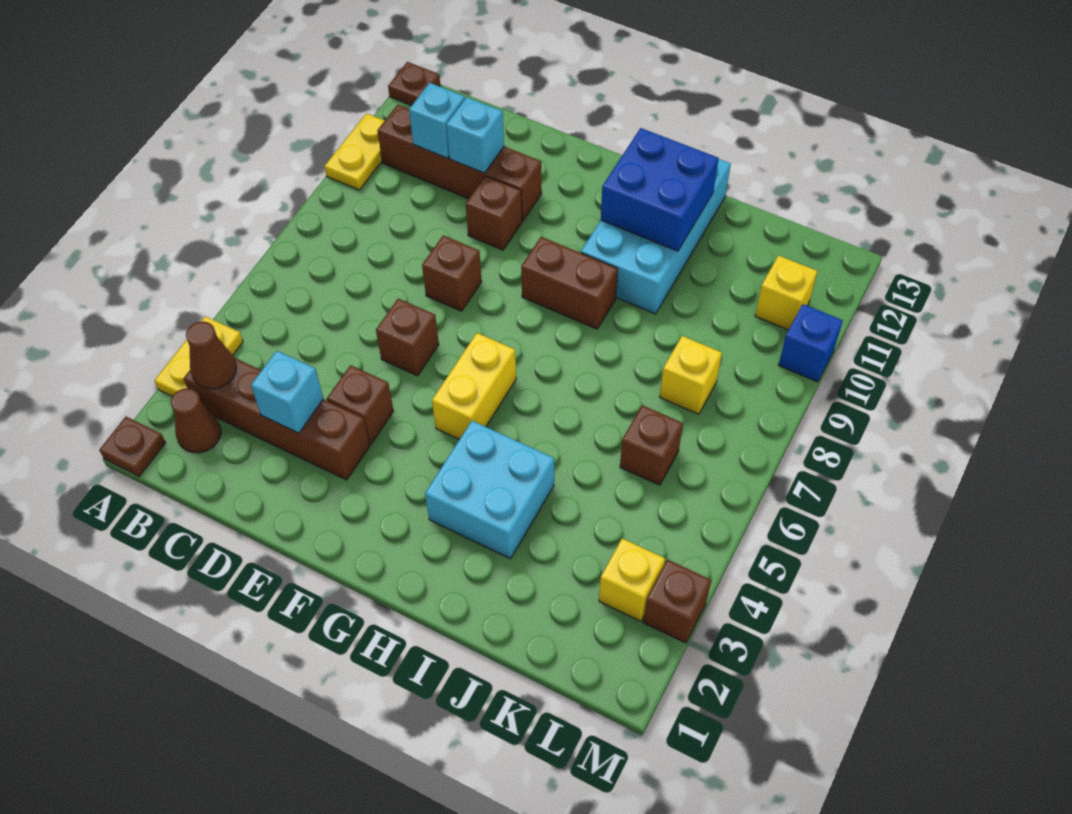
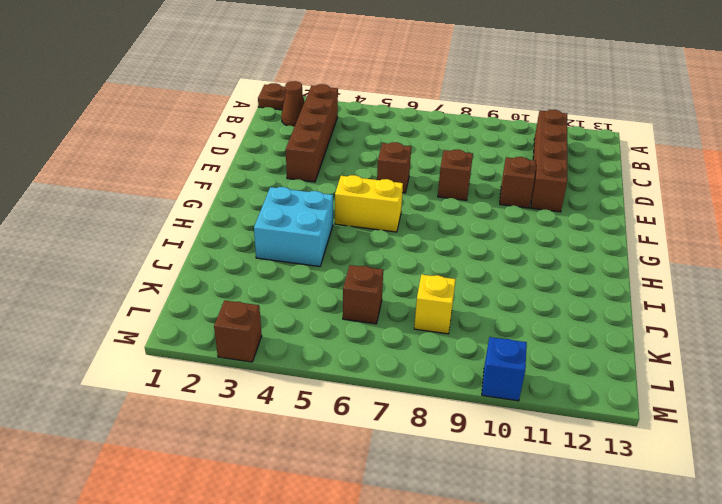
none -> yellow 1x2 plate [155,316,243,396]
none -> yellow 1x2 plate [325,113,385,190]
none -> brown 1x1 plate [388,62,440,105]

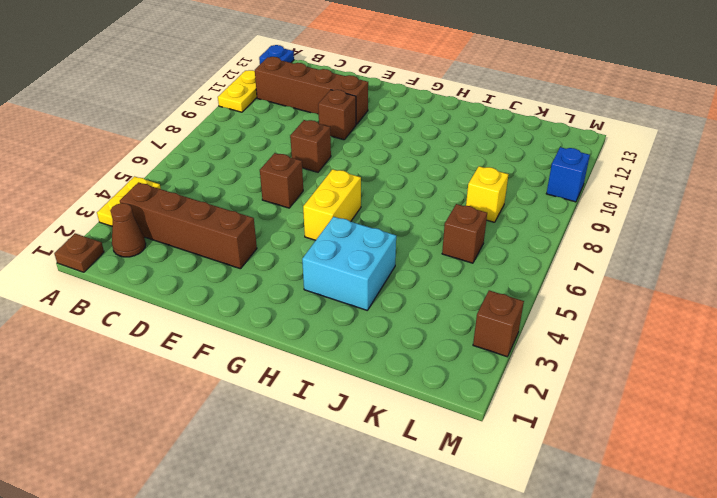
blue 1x1 plate [259,45,294,64] -> brown 1x1 plate [388,62,440,105]
none -> brown 1x1 brick [327,365,394,444]
none -> brown 1x2 brick [521,237,618,329]
none -> cyan 2x4 brick [581,159,731,314]

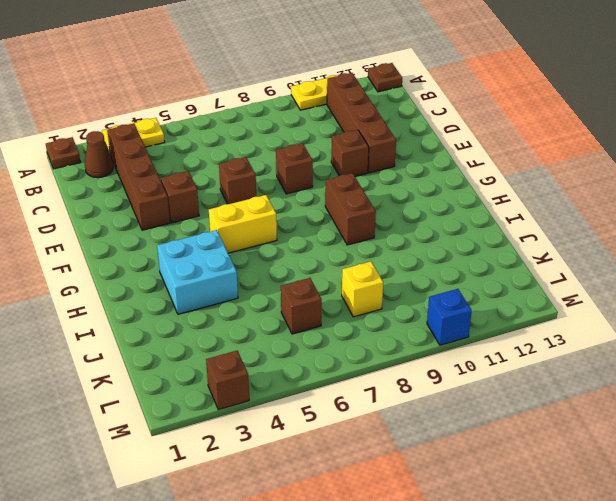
none -> cyan 2x4 brick [581,159,731,314]
none -> yellow 1x1 brick [599,538,665,621]
none -> yellow 1x1 brick [755,255,817,330]

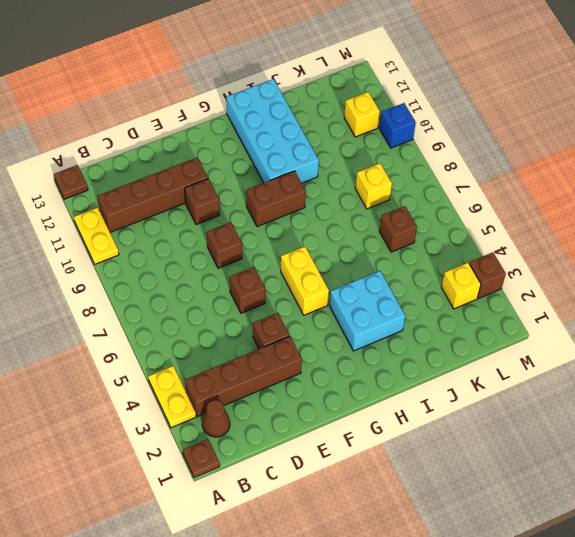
none -> brown 1x1 cone [186,321,236,389]
none -> cyan 1x1 brick [409,83,465,158]
none -> cyan 1x1 brick [251,351,323,433]

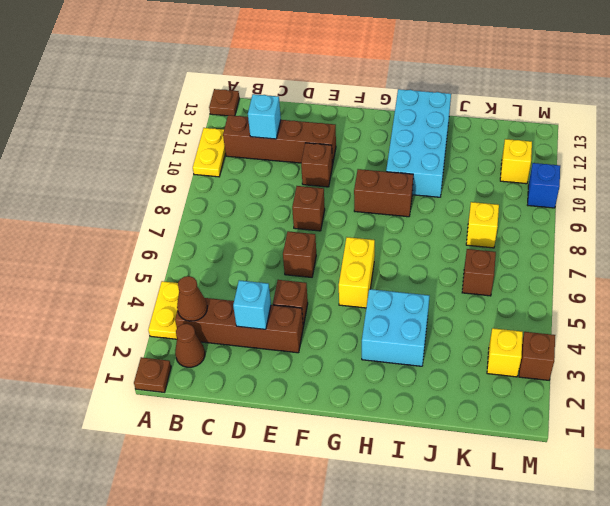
none -> cyan 1x1 brick [446,97,504,173]
none -> blue 2x2 brick [601,128,719,251]

